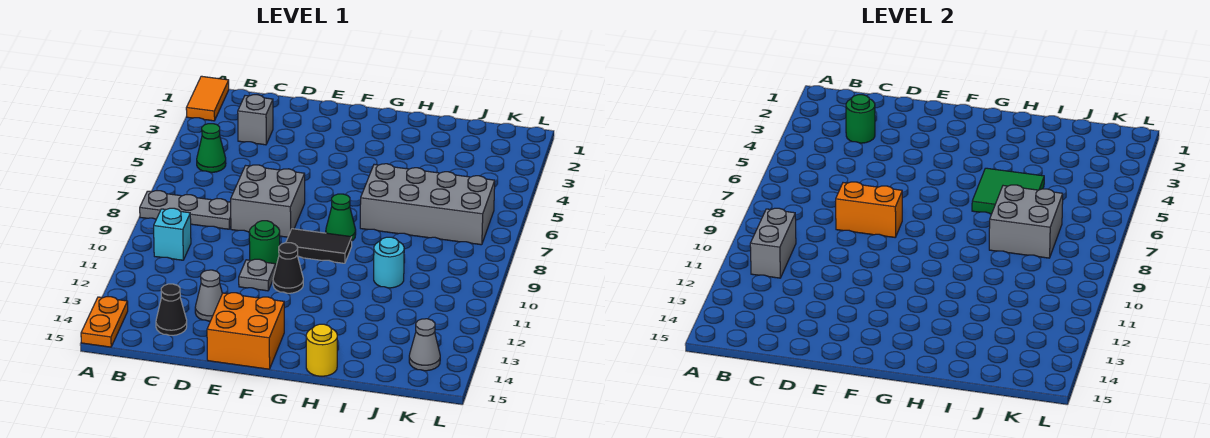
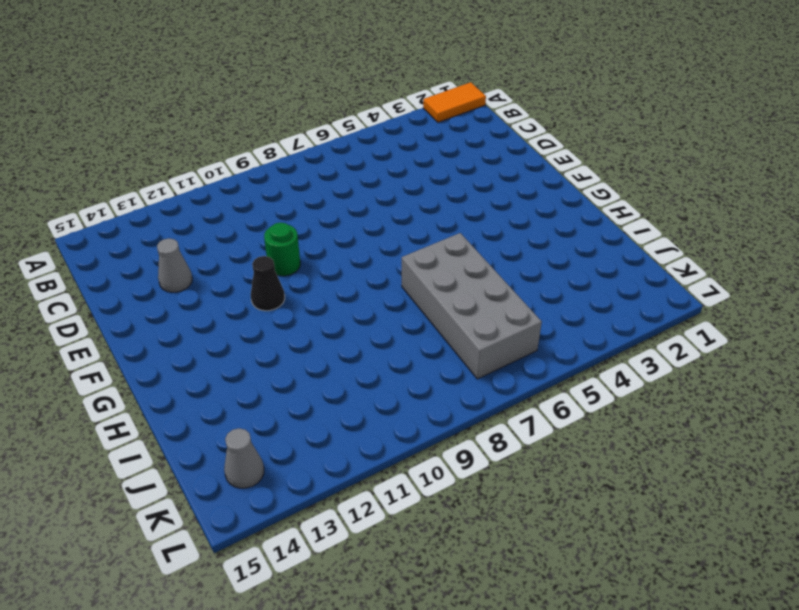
none -> grey 1x3 plate [140,191,231,229]
none -> orange 1x2 plate [81,297,128,347]
none -> green 1x1 cone [197,124,226,173]

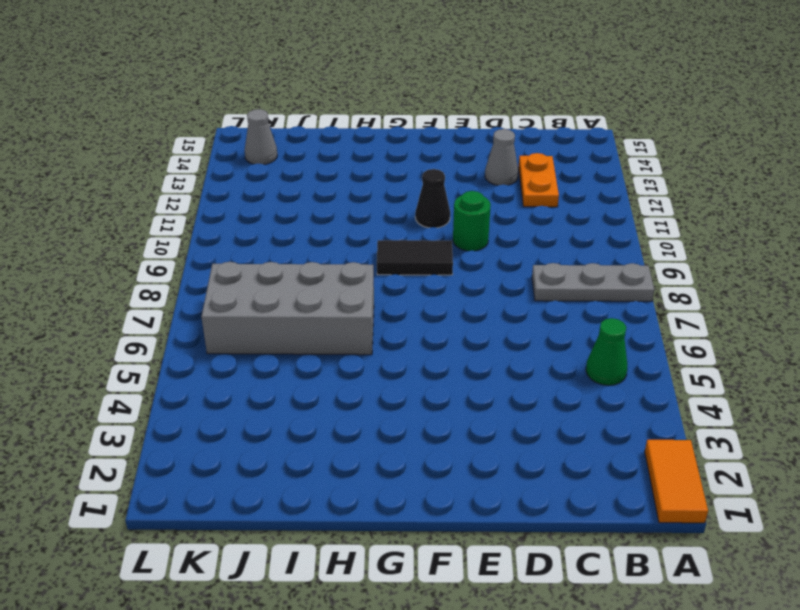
orange 1x2 plate [519,153,559,207] -> orange 1x2 plate moved to [81,297,128,347]
none -> cyan 1x1 brick [154,208,191,260]
none -> grey 1x1 brick [238,95,273,145]
none -> black 1x1 cone [156,284,187,335]

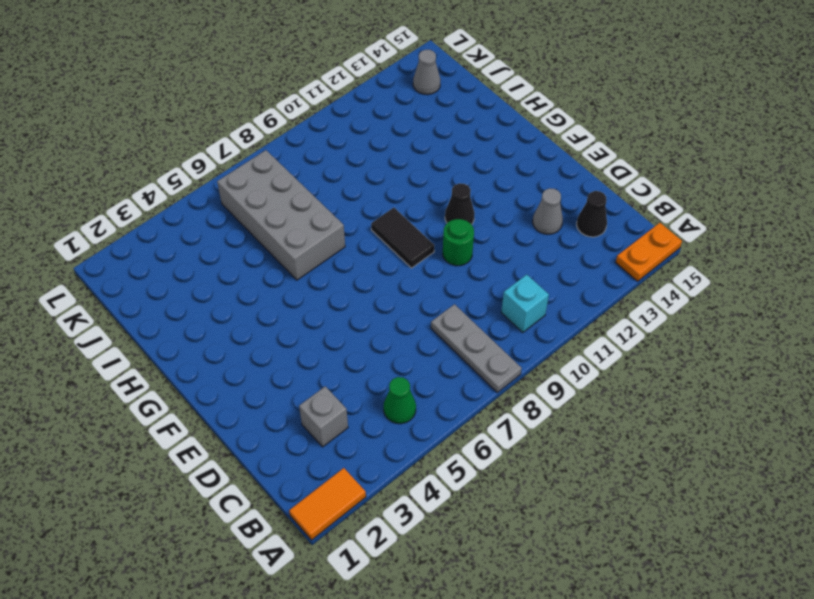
none -> grey 2x2 brick [231,165,305,237]
none -> grey 1x1 plate [239,259,276,291]
none -> orange 2x2 brick [207,293,284,369]

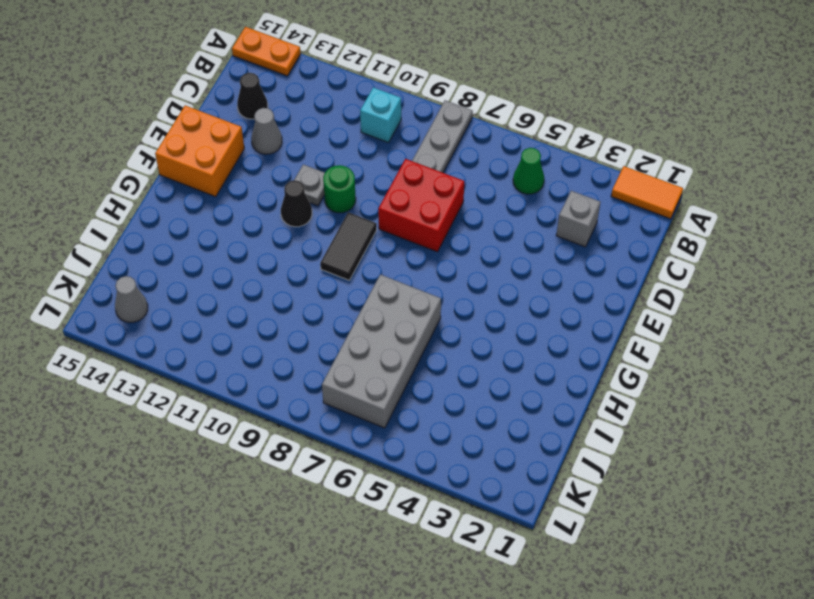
red 2x2 brick [378,159,464,252] -> grey 2x2 brick [231,165,305,237]
none -> green 1x1 cone [326,194,356,241]
none -> yellow 1x1 round brick [306,324,337,376]
none -> cyan 1x1 round brick [374,237,404,288]

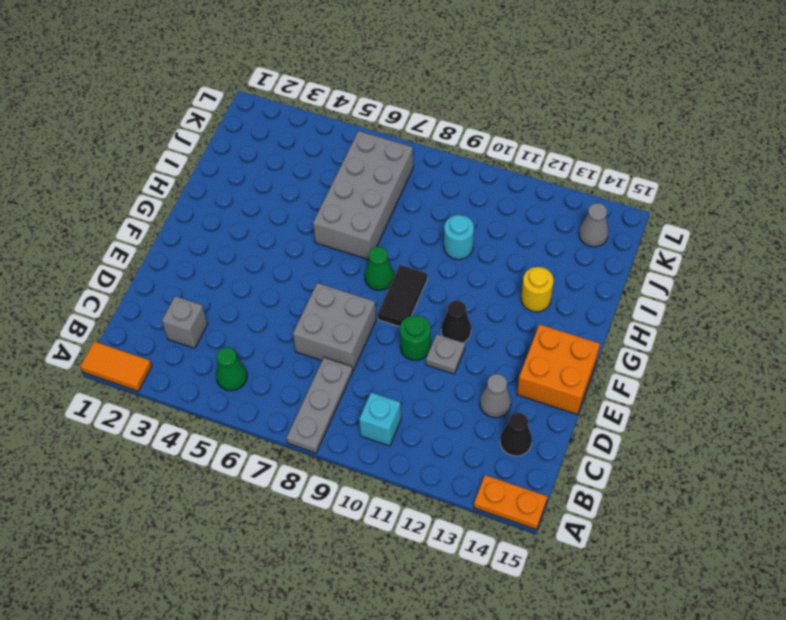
yellow 1x1 round brick [521,267,554,312] -> yellow 1x1 round brick moved to [306,324,337,376]
none -> grey 1x2 brick [750,208,796,278]
none -> green 1x1 round brick [846,95,875,143]
none -> orange 1x2 brick [836,182,902,237]

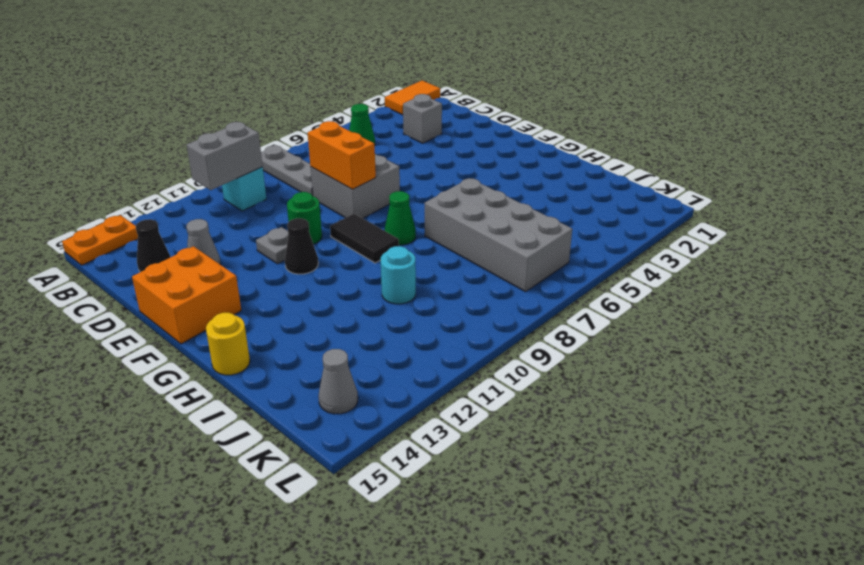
none -> green 1x1 round brick [846,95,875,143]
none -> green 2x2 tile [972,168,1044,214]
none -> grey 2x2 brick [989,185,1063,258]

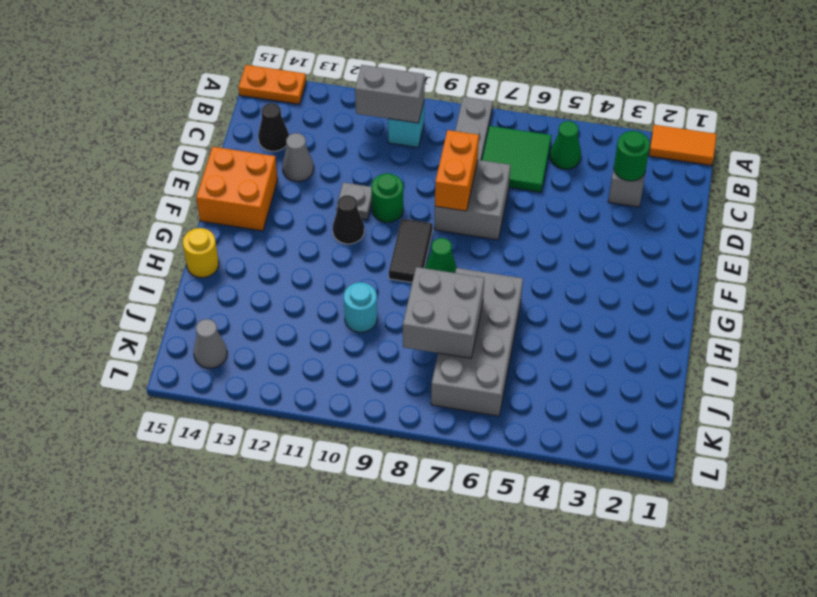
green 2x2 tile [482,126,552,192] -> green 2x2 tile moved to [972,168,1044,214]

